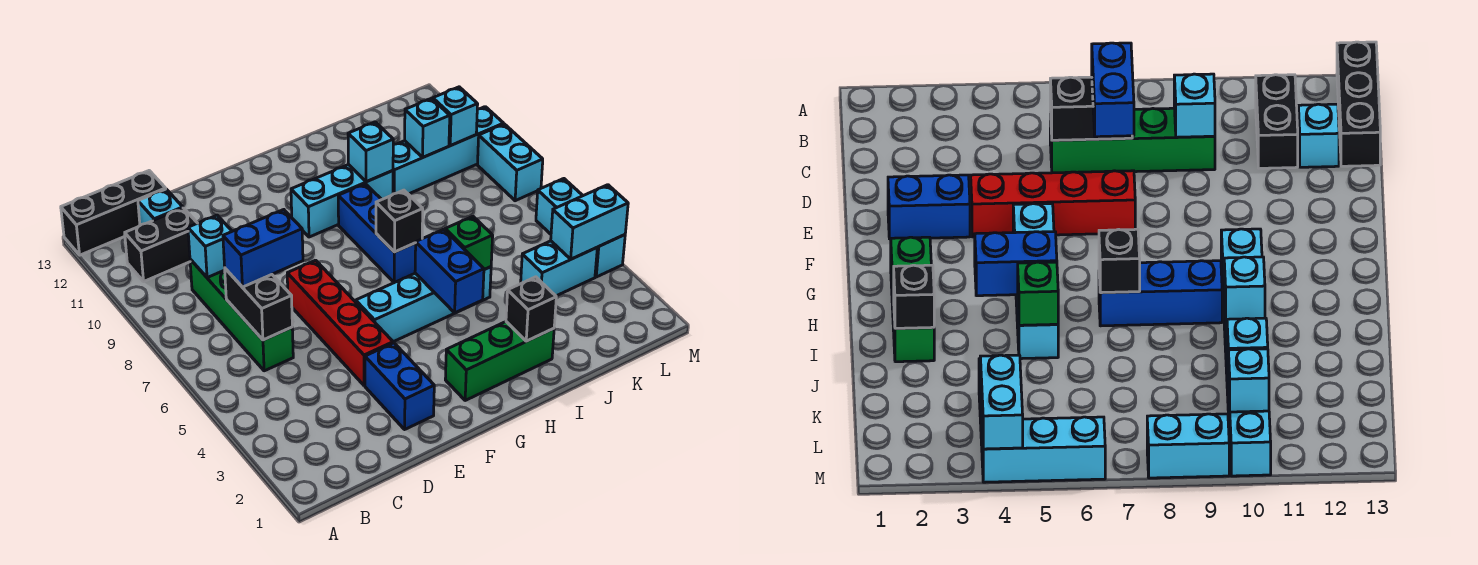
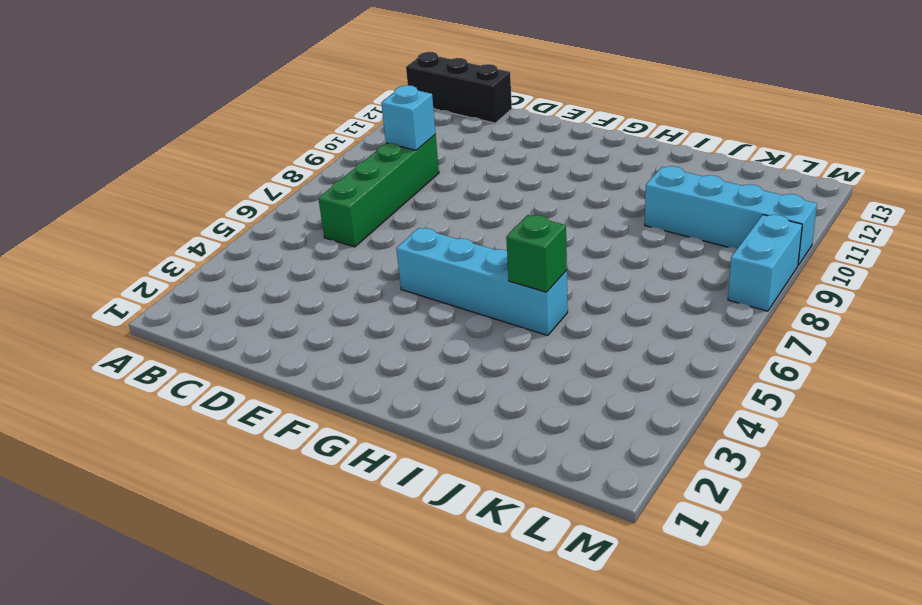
none -> black 1x2 brick [125,208,197,281]
none -> cyan 1x1 brick [138,189,183,225]
none -> blue 1x2 brick [365,343,434,429]

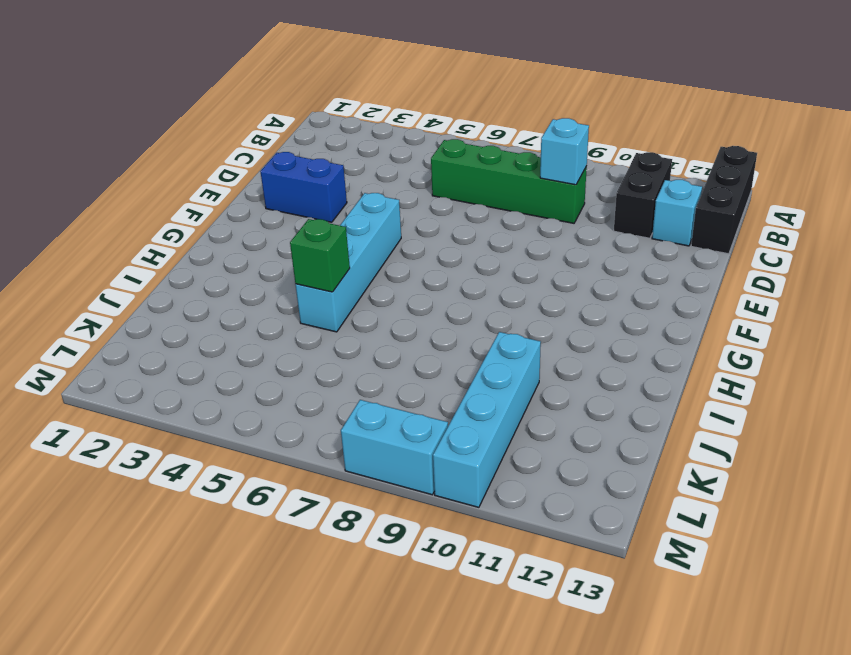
none -> red 1x4 brick [287,260,393,386]
none -> green 1x3 brick [445,322,554,400]
none -> cyan 1x3 brick [291,164,393,237]

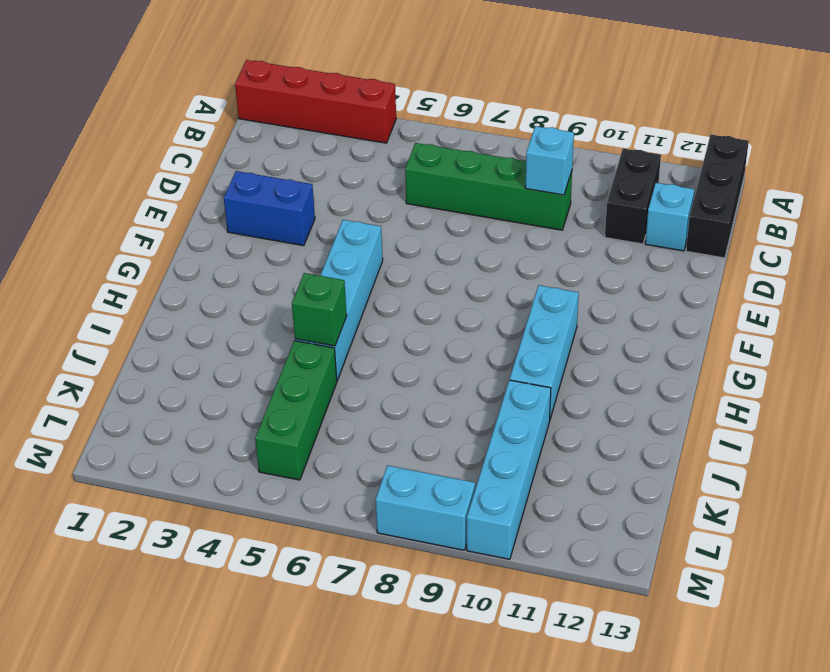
red 1x4 brick [235,60,396,143] -> red 1x4 brick moved to [287,260,393,386]
green 1x3 brick [255,341,337,480] -> green 1x3 brick moved to [445,322,554,400]
none -> blue 1x3 brick [338,184,416,282]
none -> cyan 1x2 brick [521,241,597,296]
none -> cyan 1x3 brick [536,179,625,277]

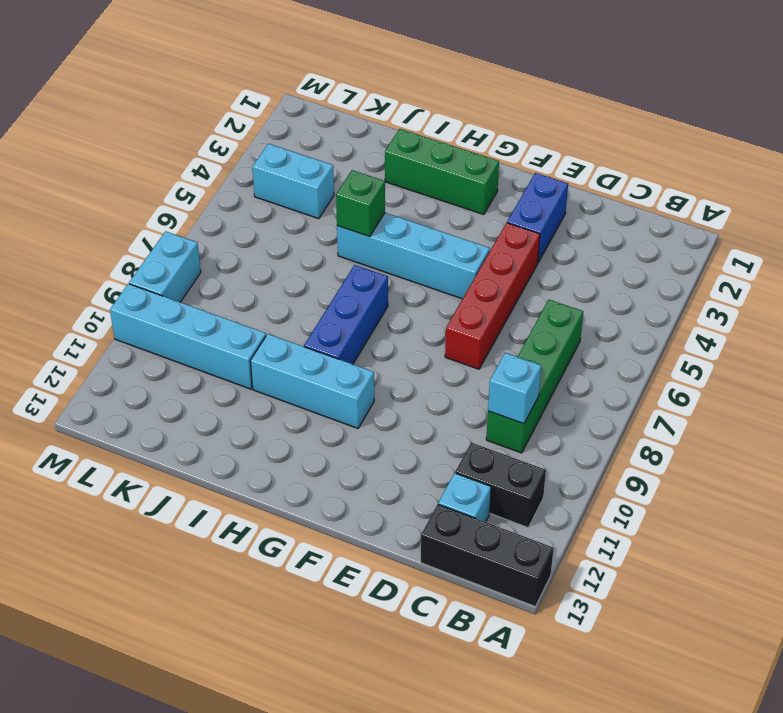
none -> cyan 1x3 brick [536,179,625,277]
none -> black 1x2 brick [225,269,292,340]
none -> blue 1x2 brick [415,229,484,313]

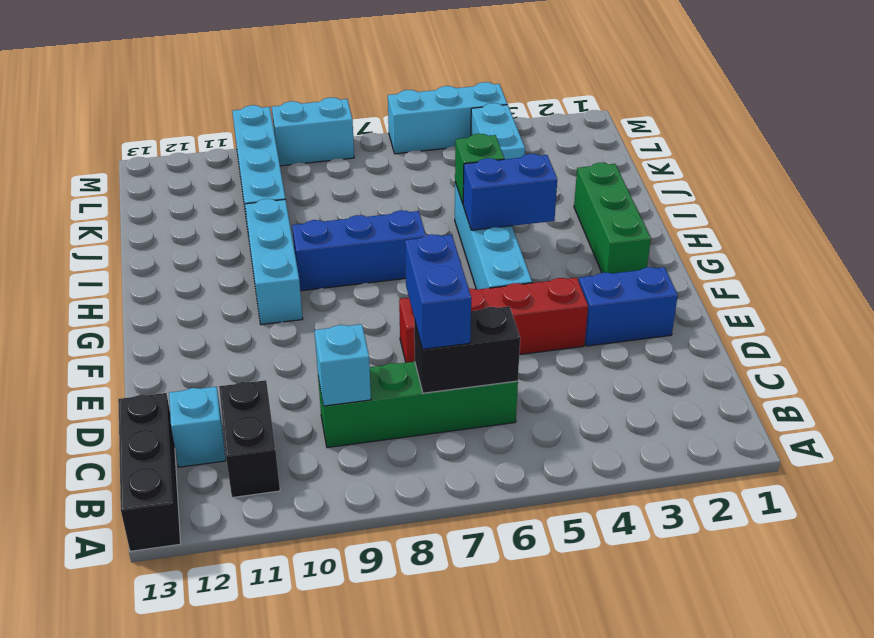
none -> black 1x1 brick [376,190,423,252]
none -> black 1x1 brick [506,277,556,341]
none -> cyan 1x1 brick [348,122,393,182]

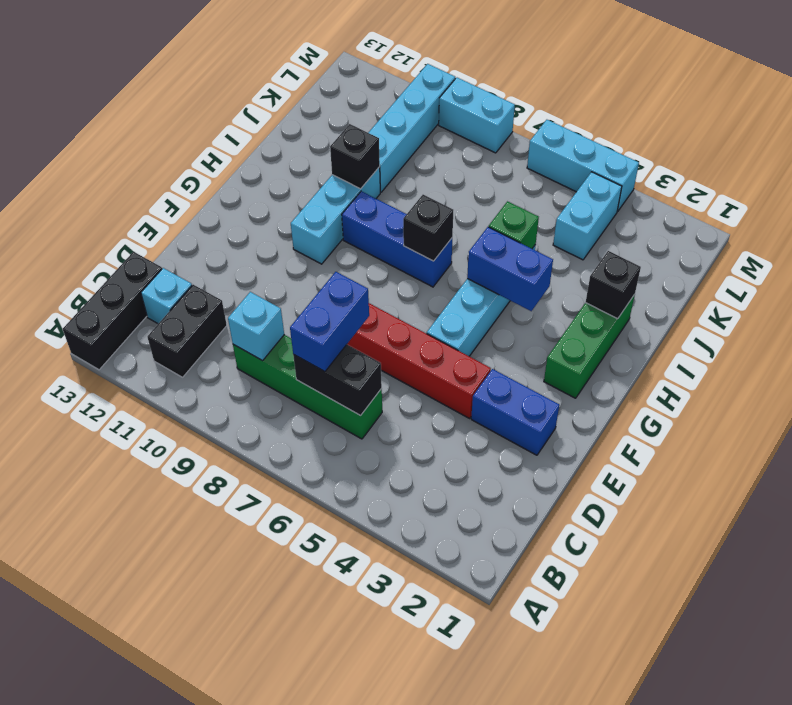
black 1x1 brick [330,124,380,189] -> cyan 1x1 brick [348,122,393,182]
none -> cyan 1x1 brick [405,98,450,157]
none -> cyan 1x2 brick [551,185,628,259]
none -> cyan 1x1 brick [433,87,478,146]

